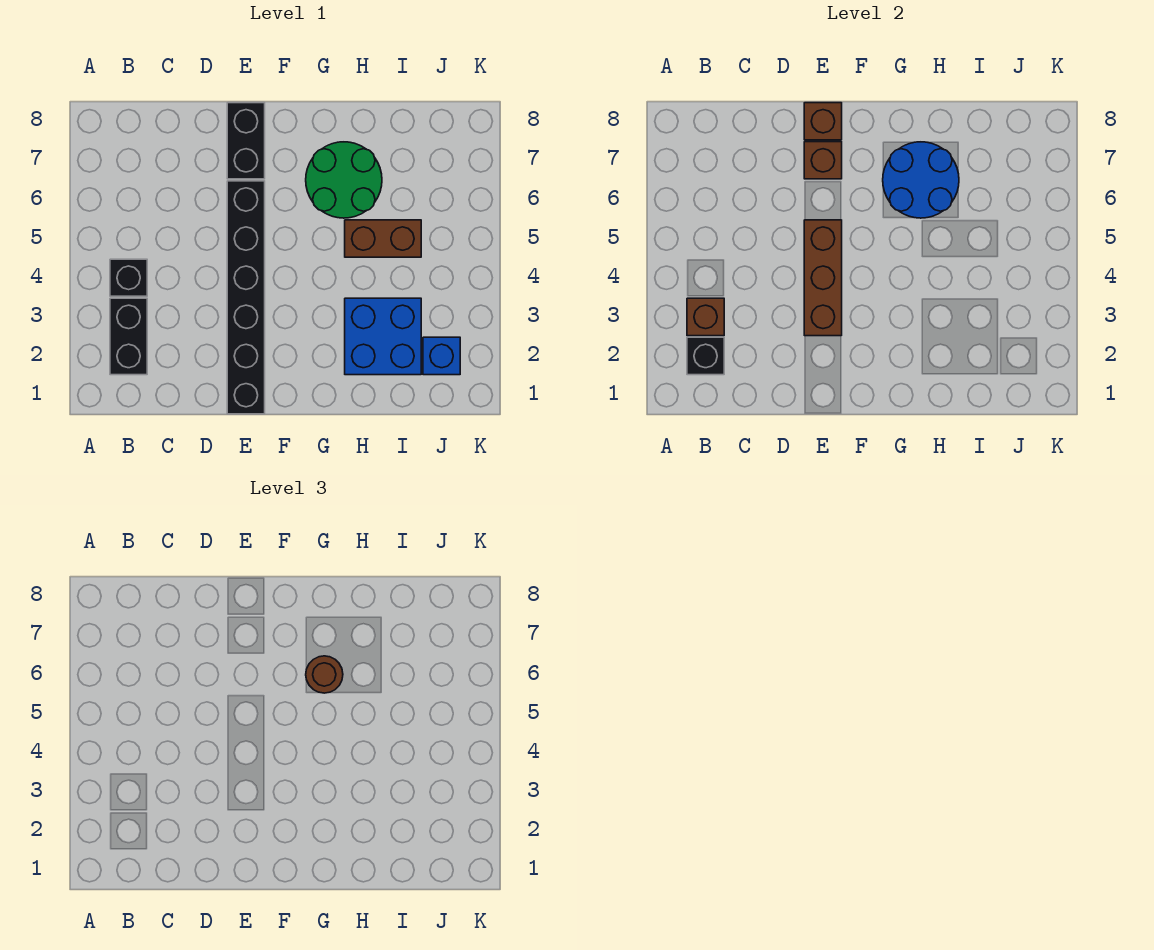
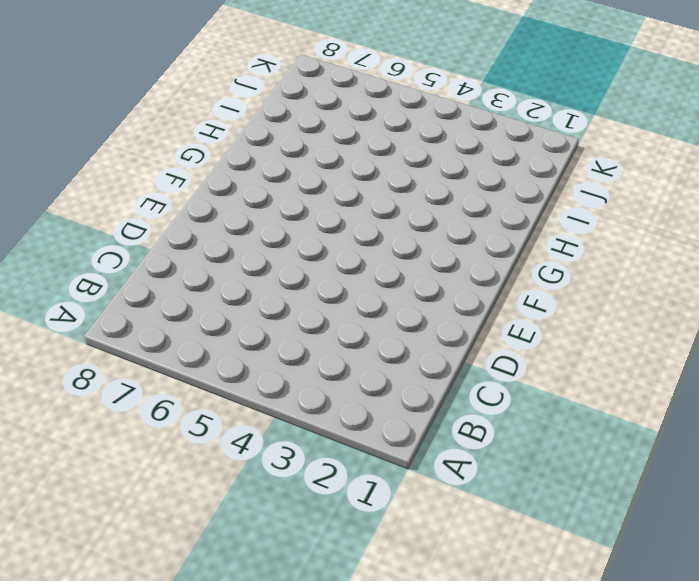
none -> black 1x2 brick [110,298,147,375]
none -> black 1x1 brick [110,259,147,296]
none -> black 1x6 brick [227,181,265,414]

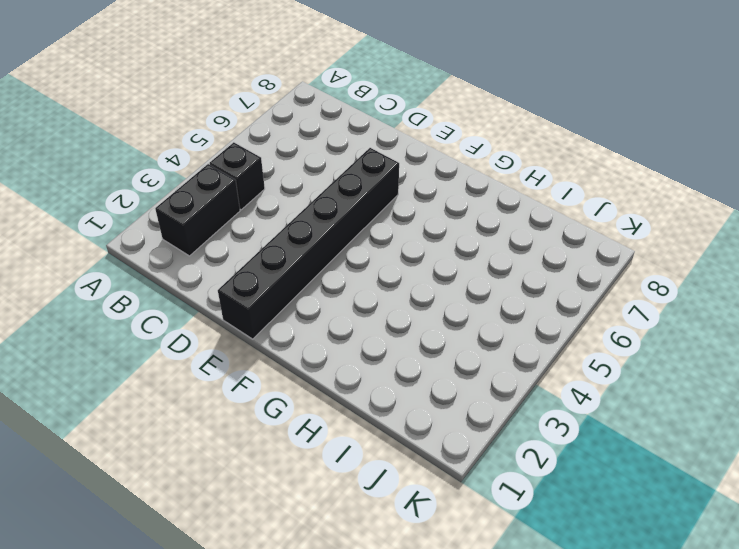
none -> black 1x2 brick [227,103,265,179]
none -> green 2x2 round brick [306,142,382,218]
none -> blue 2x2 brick [345,298,421,375]

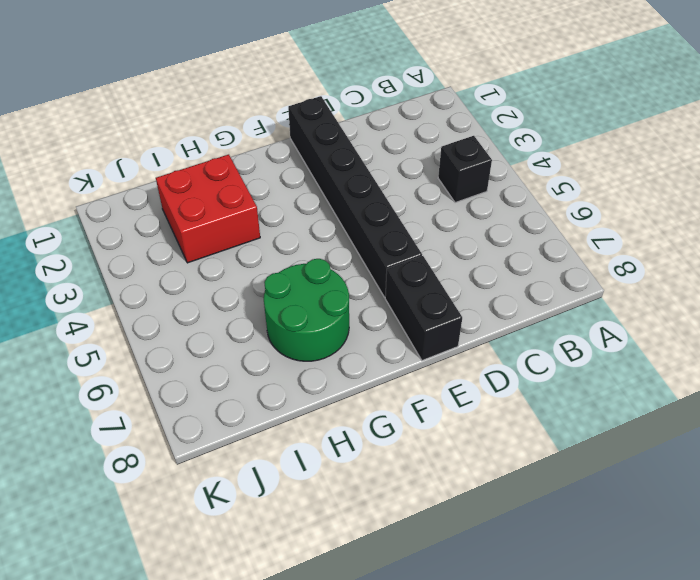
red 2x2 brick [156,154,260,263] -> blue 2x2 brick [345,298,421,375]
none -> black 1x2 brick [110,298,147,375]
none -> brown 1x2 brick [345,220,421,257]
none -> blue 1x1 brick [423,337,460,375]

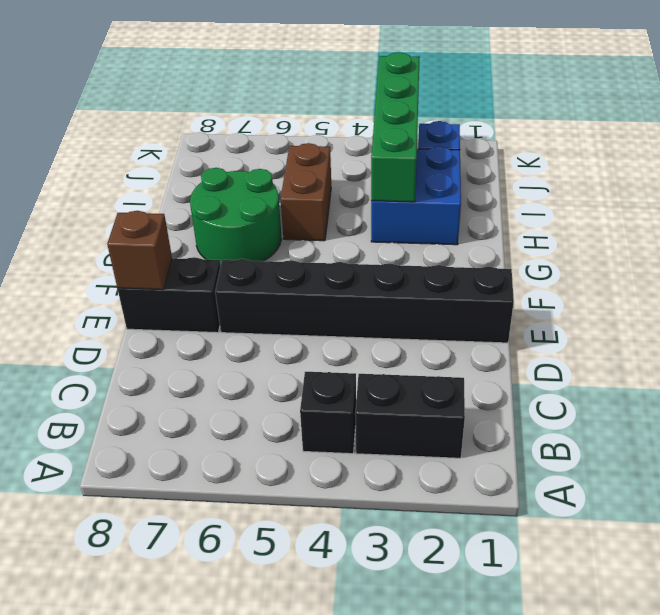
green 1x4 brick [371,52,420,202] -> none
none -> black 1x1 brick [687,337,724,375]
none -> brown 1x1 brick [687,298,724,336]
none -> brown 1x3 brick [804,220,842,336]

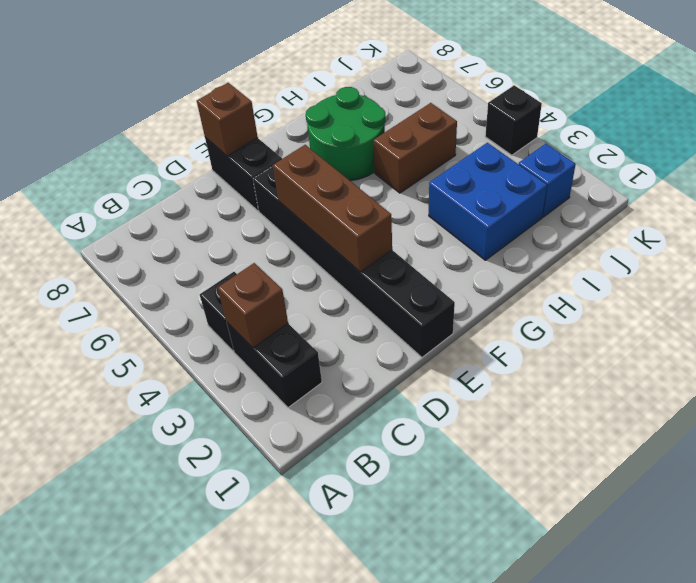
black 1x1 brick [485,85,542,155] -> black 1x1 brick moved to [687,337,724,375]
none -> brown 1x1 brick [804,142,842,179]
none -> blue 2x2 round brick [883,142,959,218]
none -> brown 1x1 round brick [306,656,343,693]

